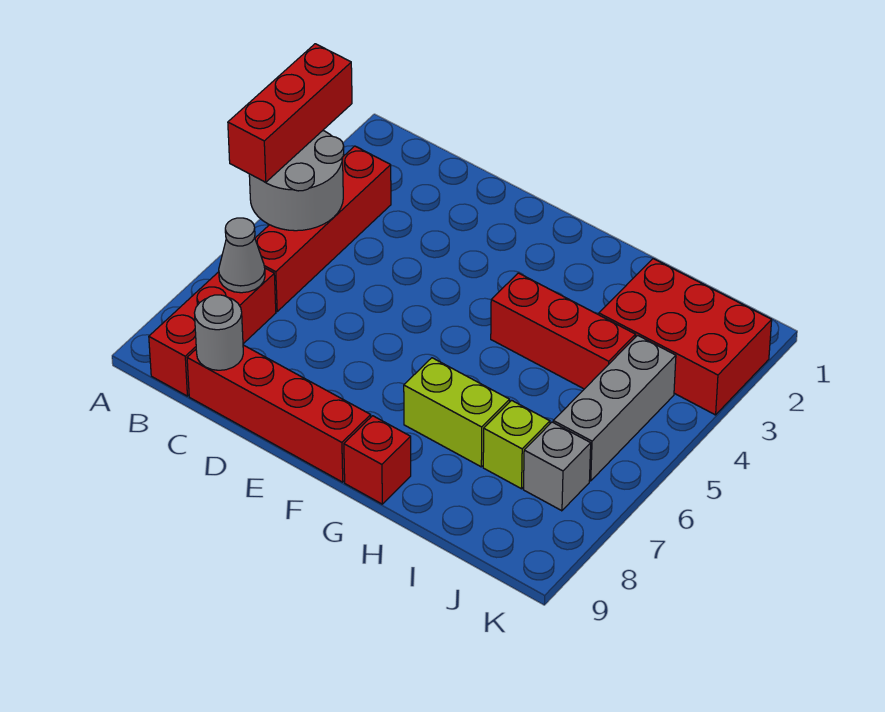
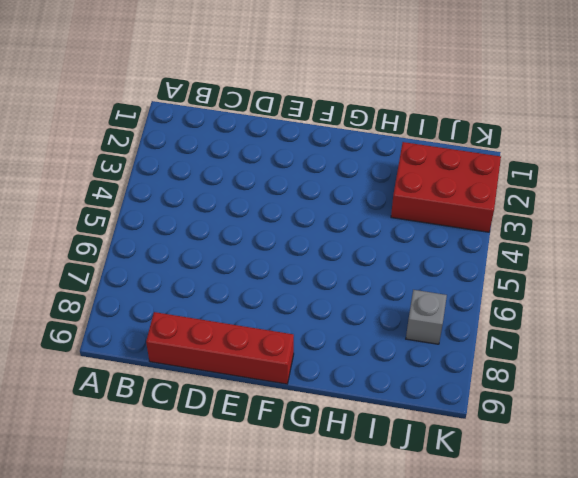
none -> red 1x4 brick [255,146,391,311]
none -> red 1x3 brick [149,268,276,396]
none -> red 1x3 brick [491,273,636,389]

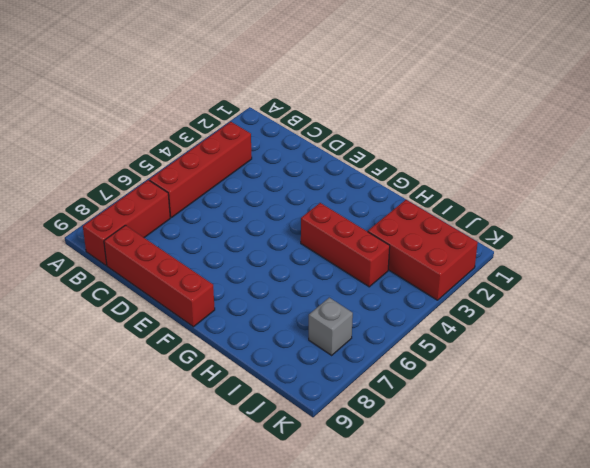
none -> lime 1x2 brick [404,358,510,467]
none -> red 1x1 brick [344,416,411,504]
none -> lime 1x1 brick [483,400,550,489]

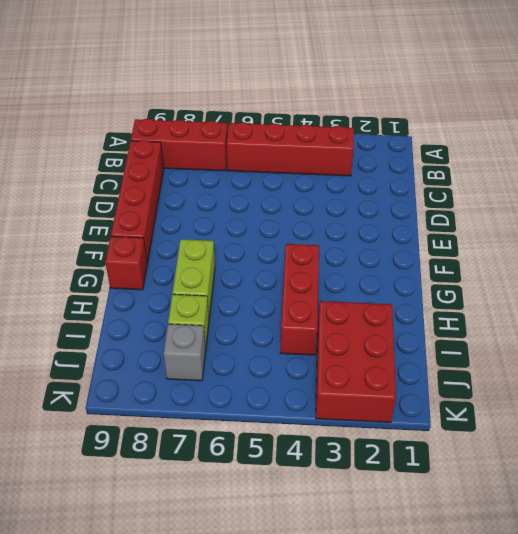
none -> grey 1x3 brick [553,335,676,481]
none -> grey 2x2 round brick [249,131,344,231]
none -> grey 1x1 cone [219,218,265,293]

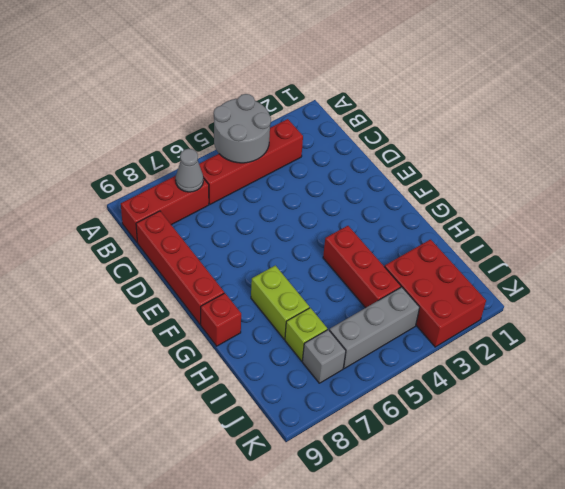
none -> grey 1x1 round brick [195,295,243,370]
none -> red 1x3 brick [228,44,352,182]

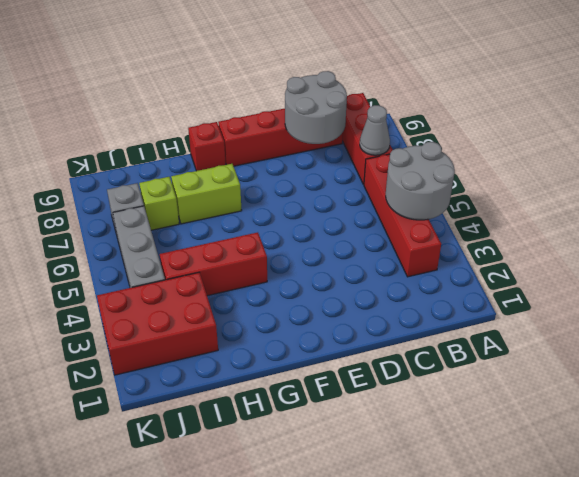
grey 2x2 round brick [285,71,347,144] -> grey 1x1 round brick [195,295,243,370]
none -> red 1x3 brick [228,44,352,182]

